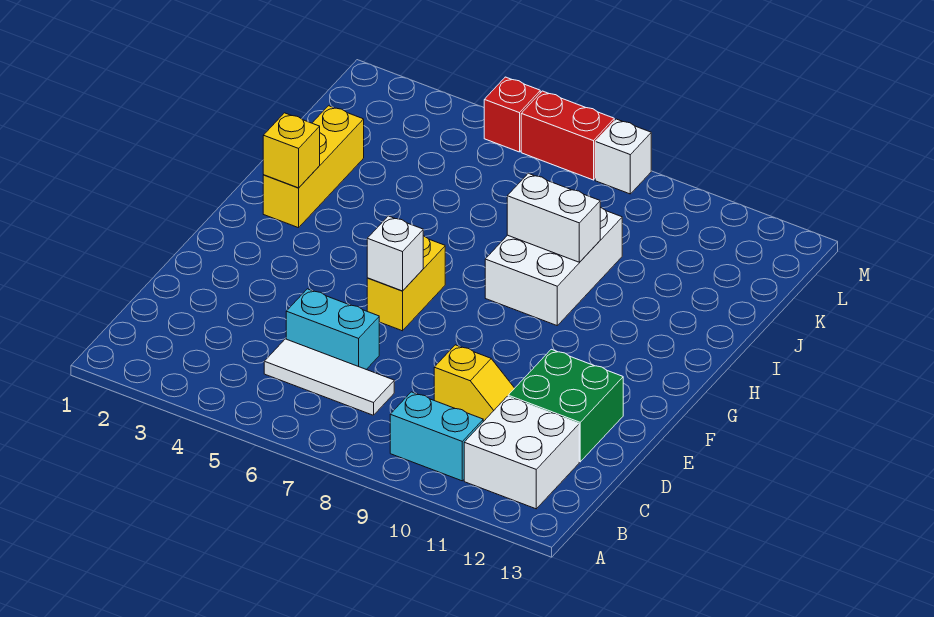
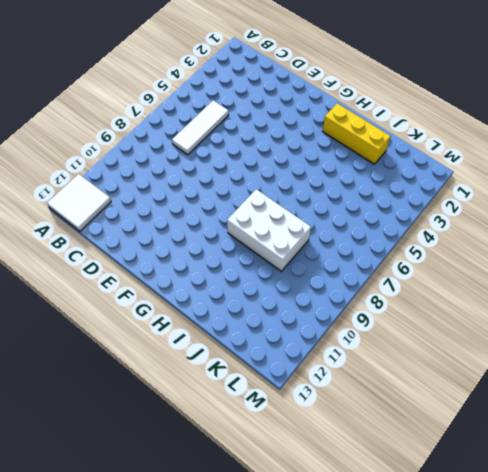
white 2x2 tile [47,174,111,231] -> white 2x2 brick [464,396,579,509]
none -> cyan 1x2 brick [390,392,483,481]
none -> cyan 1x2 brick [286,289,379,369]
none -> yellow 1x2 slope [434,345,514,422]

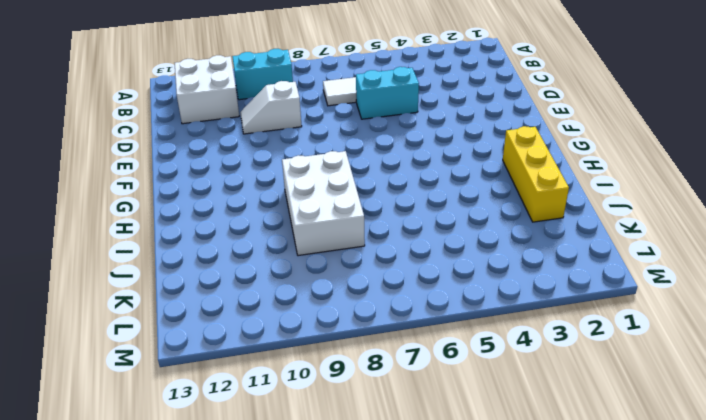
white 1x2 slope [240,81,302,134] -> yellow 1x2 slope [434,345,514,422]
none -> green 2x2 brick [508,349,623,462]
none -> yellow 1x2 brick [367,236,445,331]
none -> red 1x1 brick [484,77,540,152]

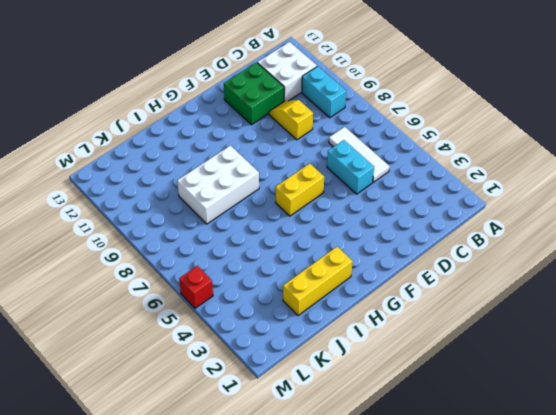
none -> red 1x2 brick [521,91,614,180]
none -> white 1x1 brick [595,119,651,194]
none -> white 1x1 brick [367,216,423,291]

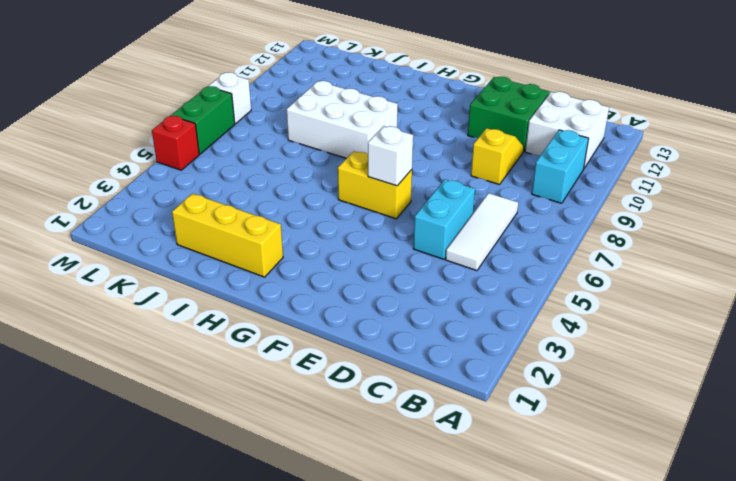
green 1x2 brick [172,86,235,154] -> red 1x2 brick [521,91,614,180]
none -> yellow 1x1 brick [263,113,320,188]
none -> white 1x2 brick [507,173,600,262]

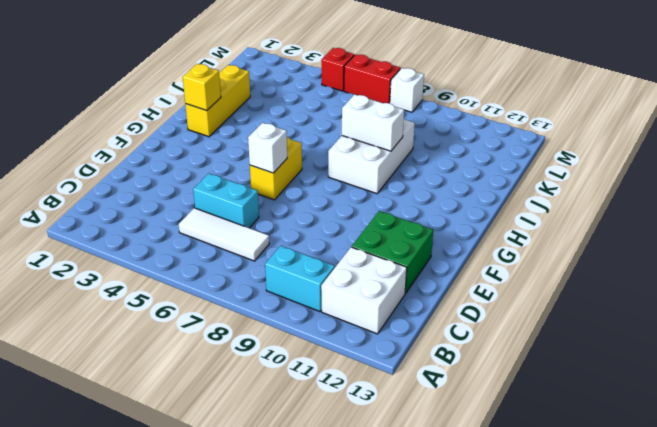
none -> yellow 1x2 slope [434,345,514,422]

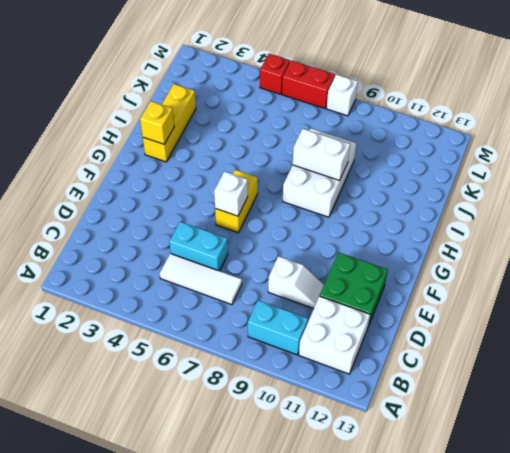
white 1x2 slope [268,256,324,309] -> yellow 1x2 slope [434,345,514,422]

